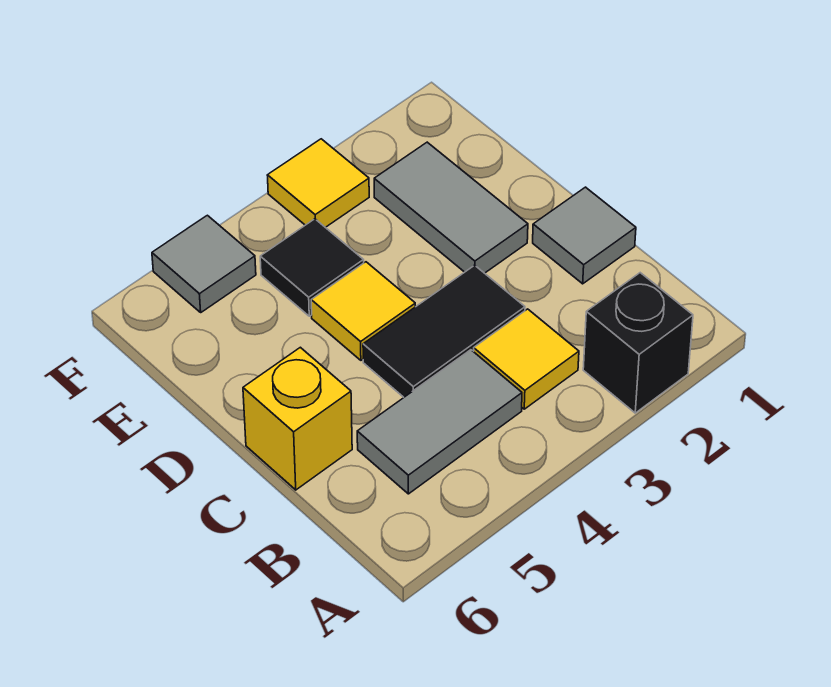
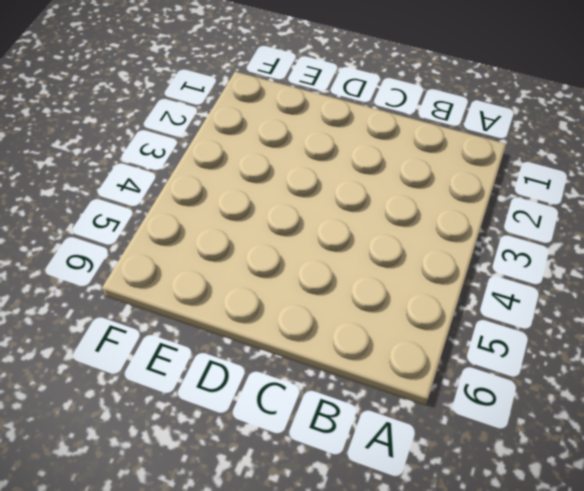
none -> black 1x1 brick [583,273,693,413]
none -> yellow 1x1 tile [474,309,579,409]

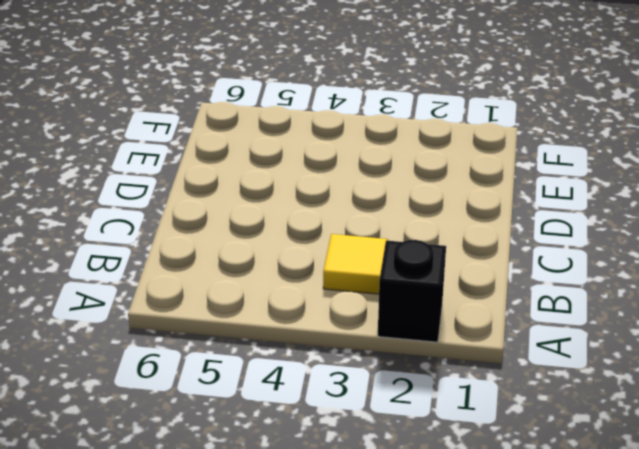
none -> grey 1x2 tile [357,350,522,494]
none -> grey 1x1 tile [533,187,636,284]

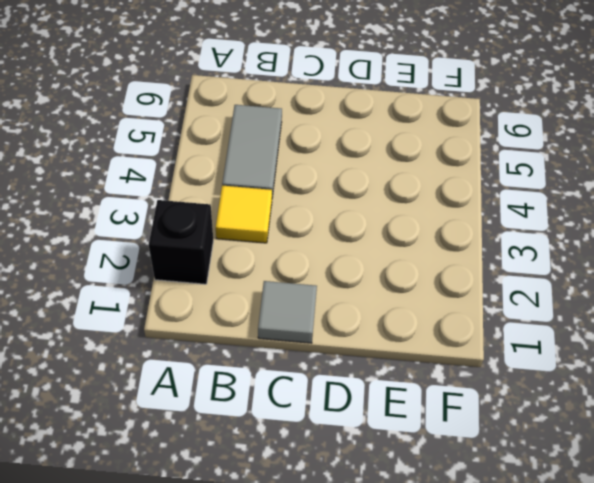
none -> black 1x2 tile [363,265,525,397]
none -> yellow 1x1 brick [243,347,352,490]

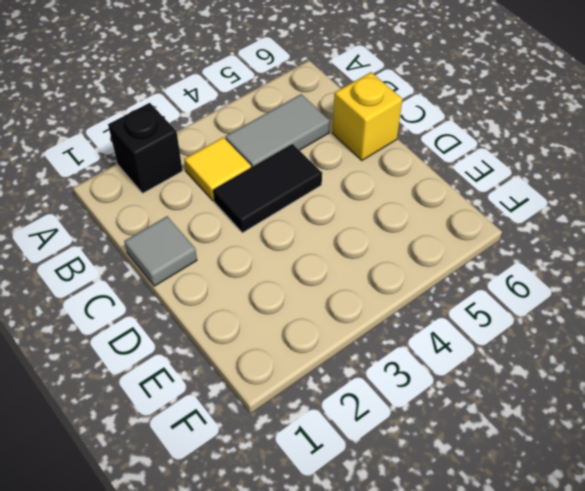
none -> grey 1x2 tile [374,142,528,273]
none -> yellow 1x1 tile [311,262,415,360]

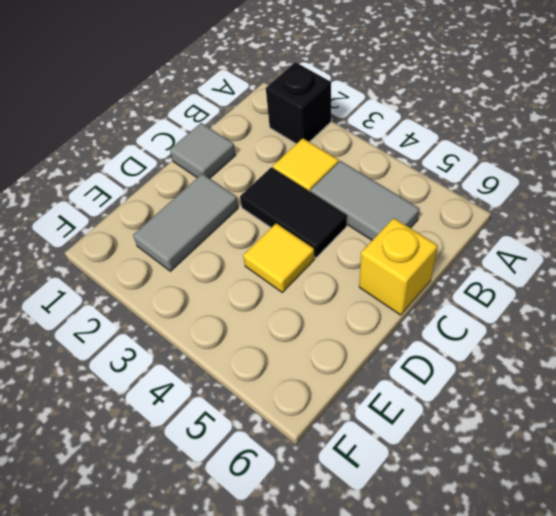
none -> black 1x1 tile [260,219,364,316]
none -> yellow 1x1 tile [267,139,369,227]

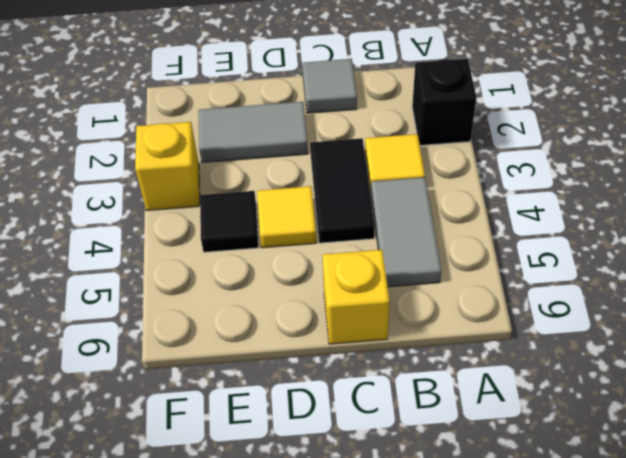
yellow 1x1 brick [135,122,200,211] -> yellow 1x1 tile [267,139,369,227]
none -> grey 1x1 tile [152,215,256,312]

